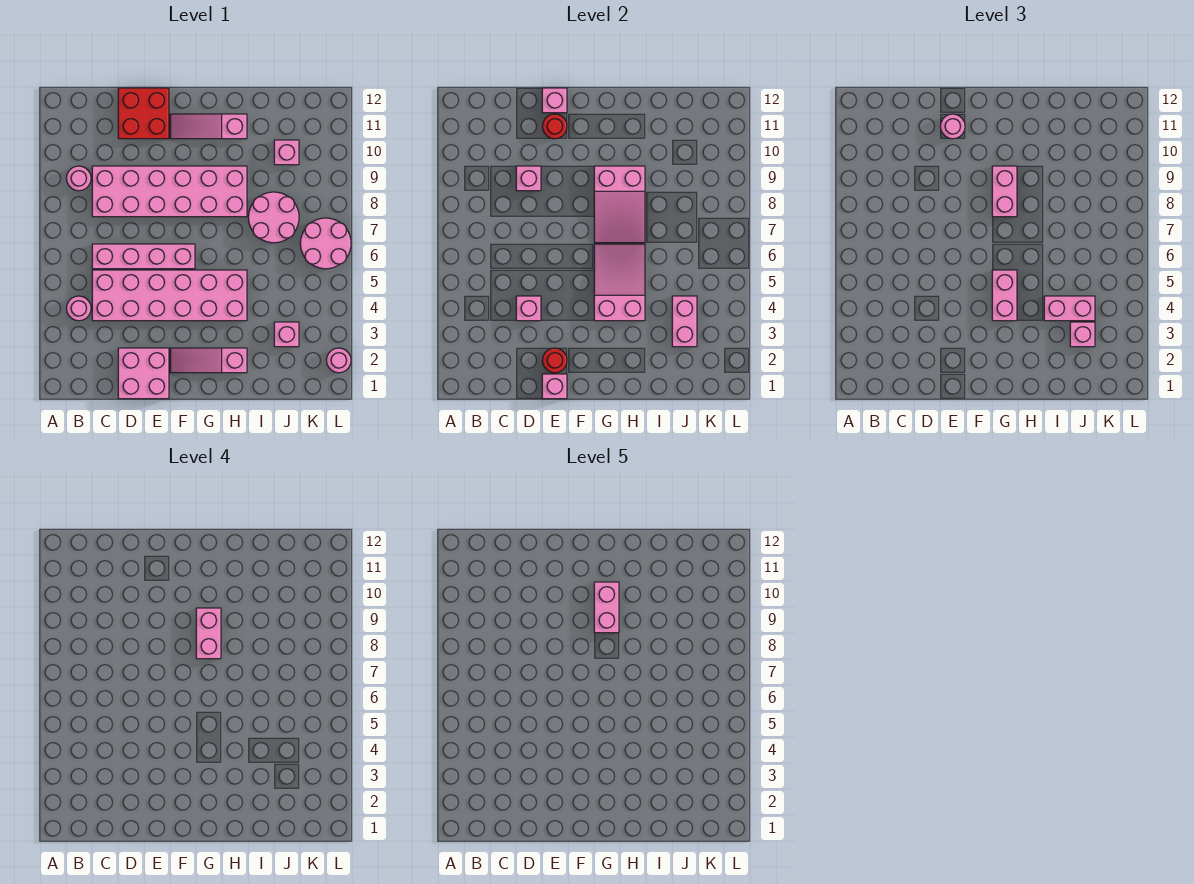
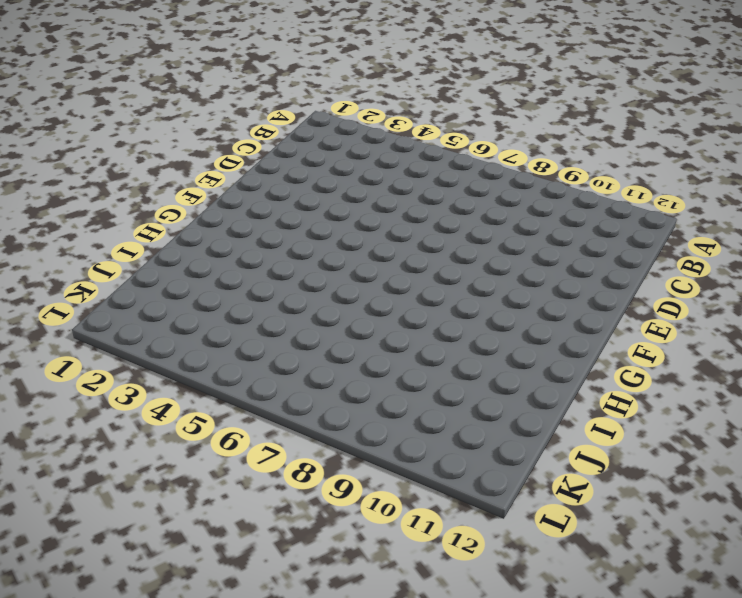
none -> pink 1x1 round brick [66,296,91,321]
none -> pink 1x1 round brick [66,166,91,191]
none -> pink 2x6 brick [92,270,247,321]
none -> pink 1x4 brick [92,244,195,269]

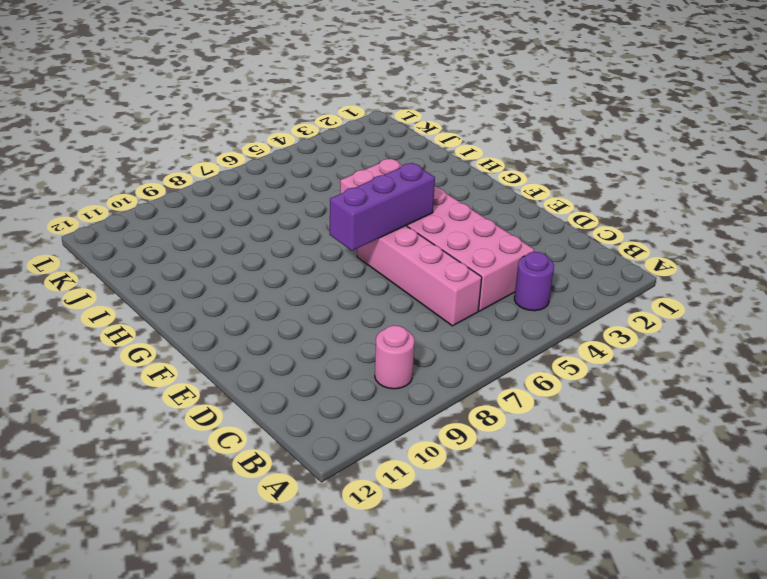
purple 1x1 round brick [514,252,554,311] -> pink 1x1 round brick [66,296,91,321]
purple 1x3 brick [330,163,435,251] -> none
none -> pink 2x6 brick [92,166,247,217]
none -> pink 2x2 brick [118,348,169,399]
none -> red 2x2 brick [118,88,169,139]
none -> pink 1x3 slope [170,348,247,373]

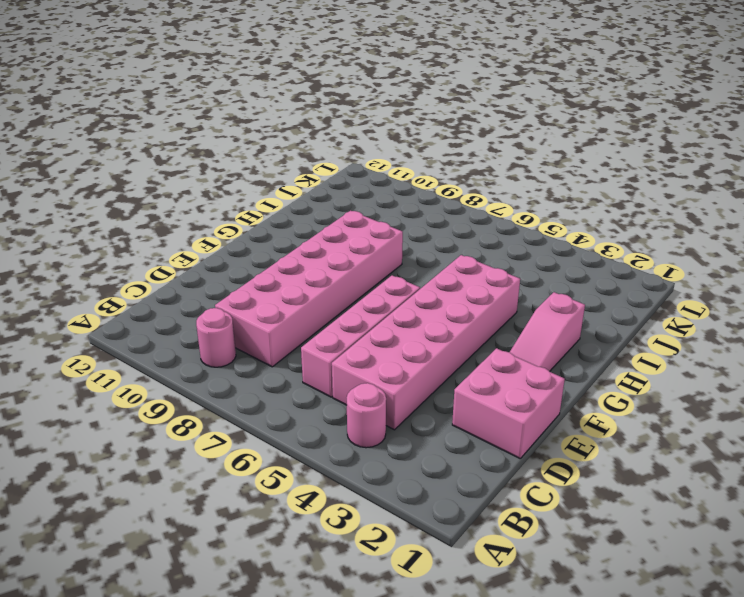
none -> red 2x2 brick [118,88,169,139]
none -> pink 1x3 slope [170,114,247,139]
none -> pink 2x2 round brick [248,192,299,243]
none -> pink 1x1 brick [274,322,299,347]

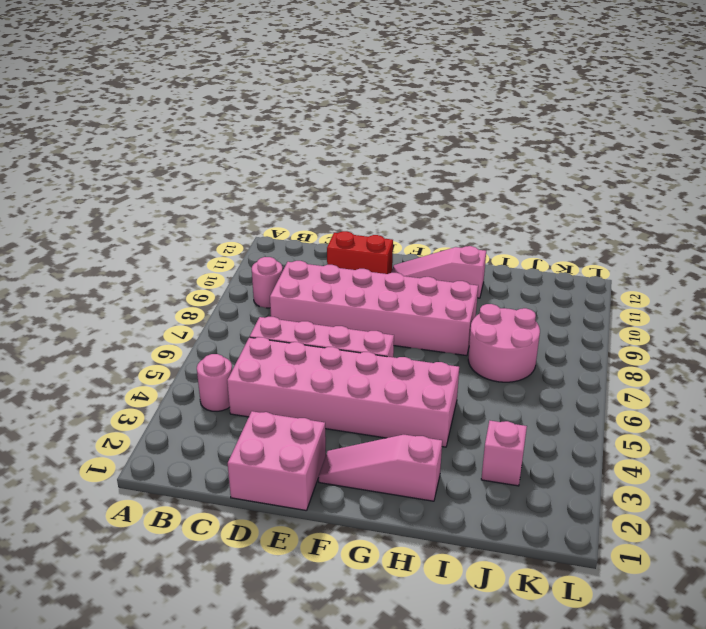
red 1x2 brick [327,231,393,274] -> red 2x2 brick [118,88,169,139]
none -> pink 1x1 brick [274,140,299,165]
none -> pink 2x2 round brick [300,218,351,269]
none -> pink 1x1 round brick [326,348,351,373]
none -> pink 1x1 brick [516,296,541,321]

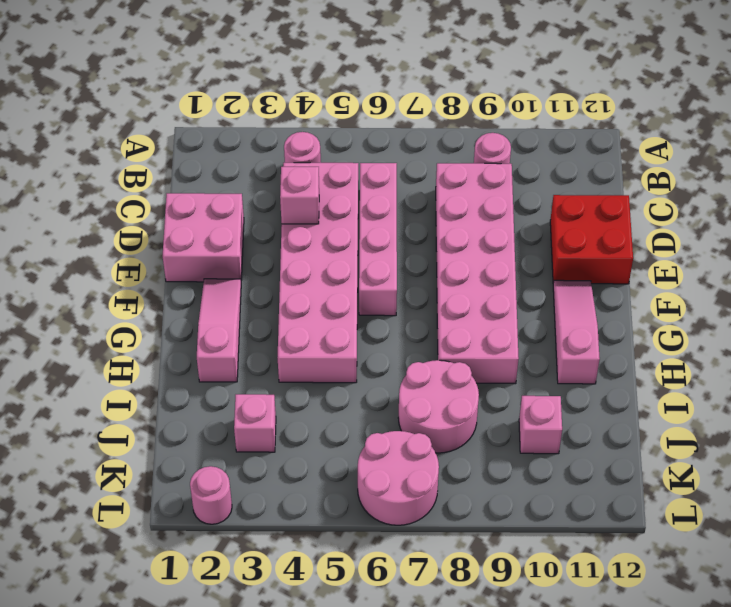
none -> pink 1x1 brick [516,166,541,191]
none -> pink 1x1 brick [542,374,567,399]
none -> red 1x1 round brick [542,348,567,373]
none -> red 1x1 round brick [542,114,567,139]

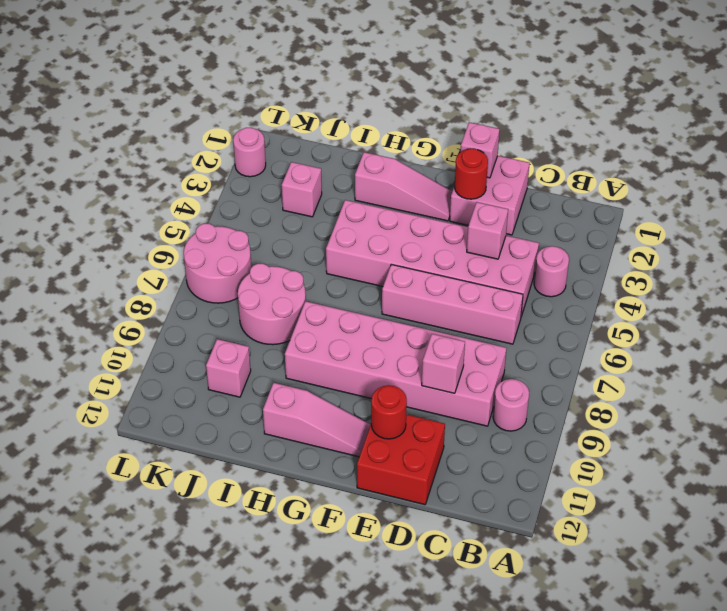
none -> pink 1x1 brick [542,88,567,113]
none -> pink 2x3 slope [594,244,645,321]
none -> pink 2x3 slope [594,166,645,243]
none -> pink 1x2 brick [672,296,697,347]

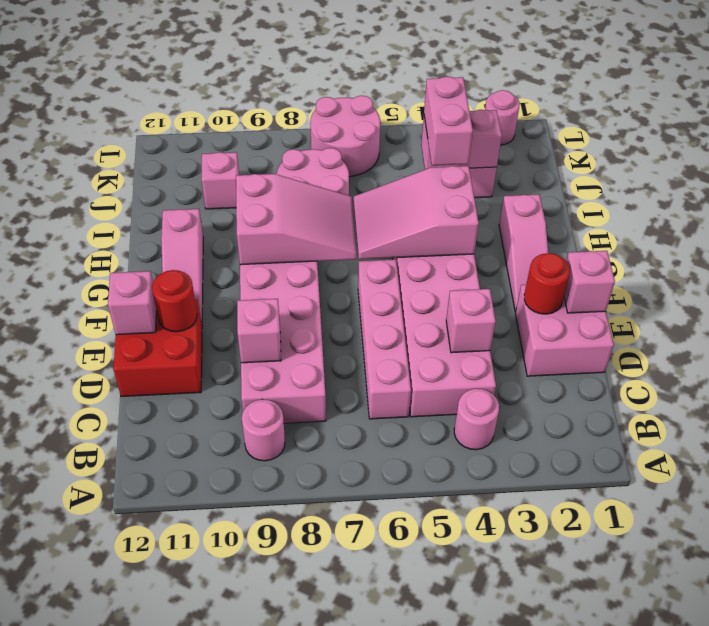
none -> pink 1x1 round brick [940,114,965,139]
none -> pink 1x2 brick [992,270,1017,321]
none -> pink 1x2 brick [992,166,1017,217]
none -> pink 1x1 brick [1070,322,1095,347]

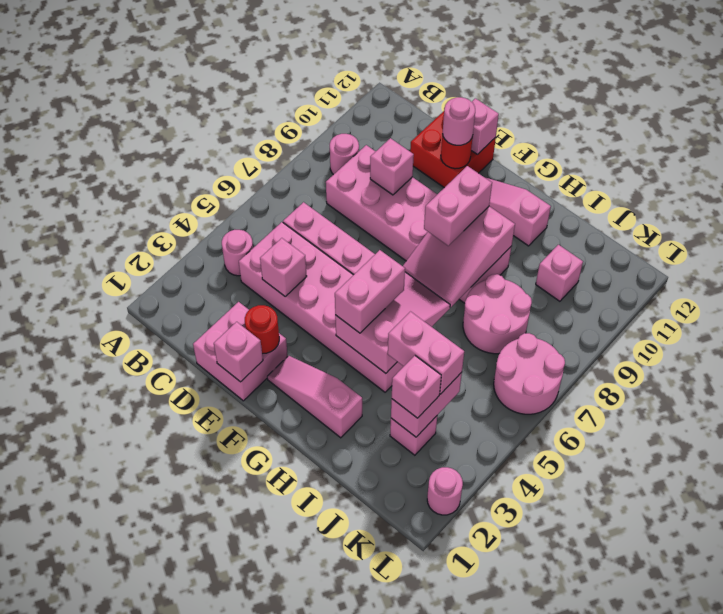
none -> pink 1x2 brick [196,608,221,659]
none -> pink 1x2 brick [594,582,619,633]

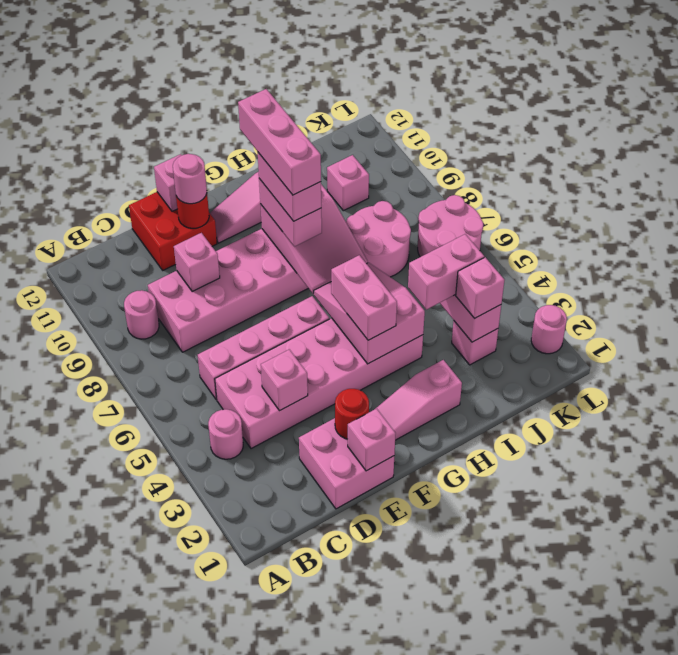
pink 1x3 brick [238,89,321,195] -> pink 1x2 brick [594,582,619,633]

